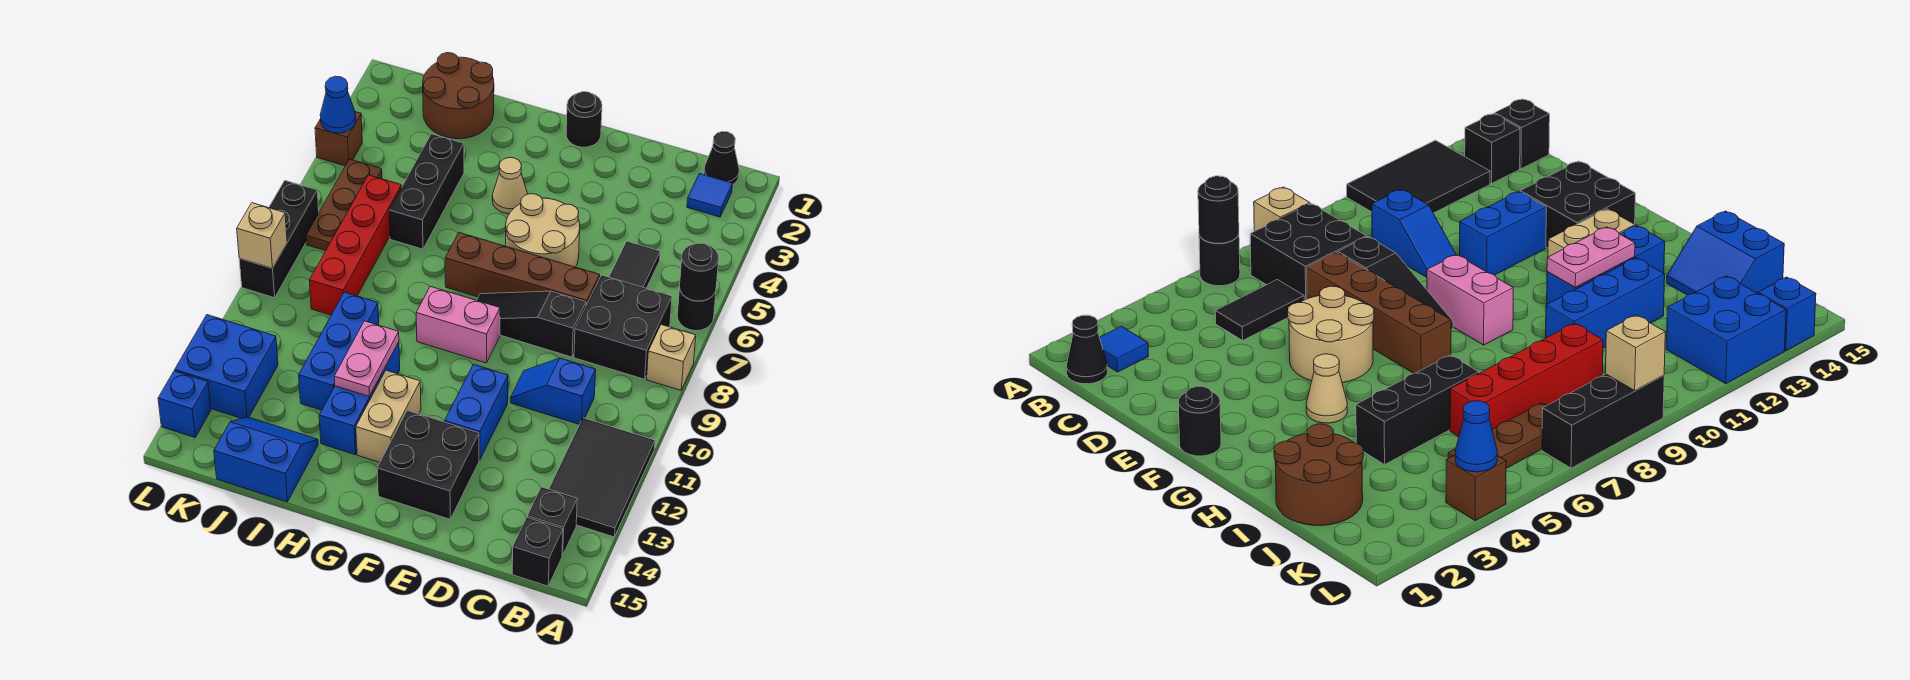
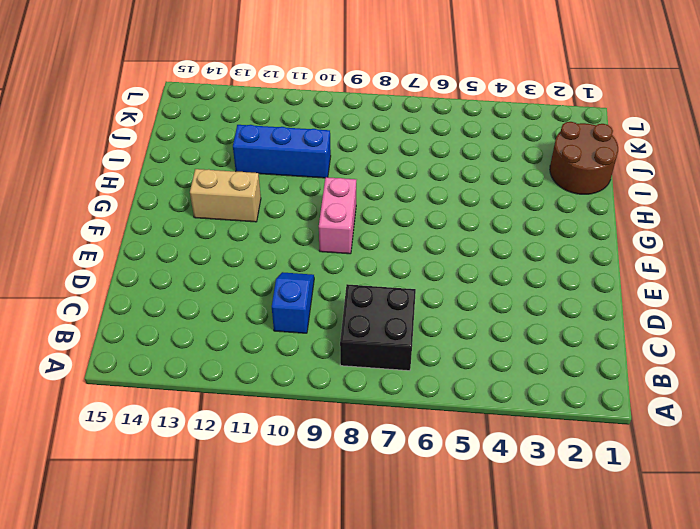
none -> black 1x1 round brick [677,287,716,331]
none -> tan 1x1 brick [647,325,696,390]
none -> black 2x3 tile [549,418,655,537]
none -> black 1x1 cone [704,131,739,184]

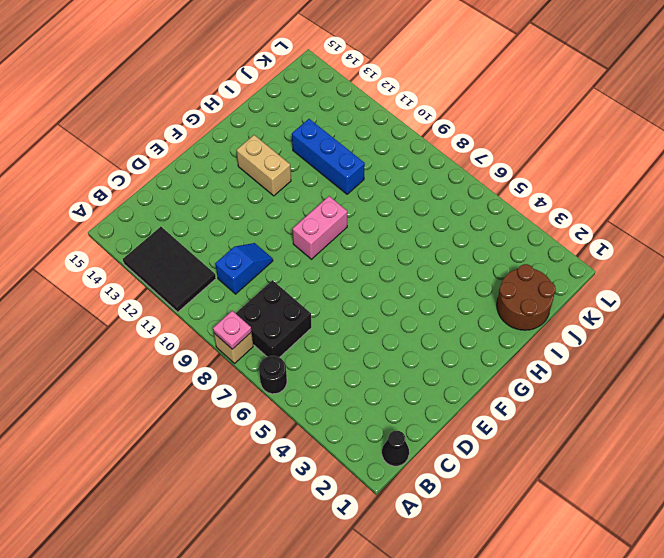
pink 1x1 plate [213,311,252,349] -> none
none -> blue 1x1 tile [687,174,733,217]
none -> black 1x1 brick [527,487,577,555]
none -> black 1x1 brick [512,518,563,586]
none -> black 1x2 tile [609,241,660,288]

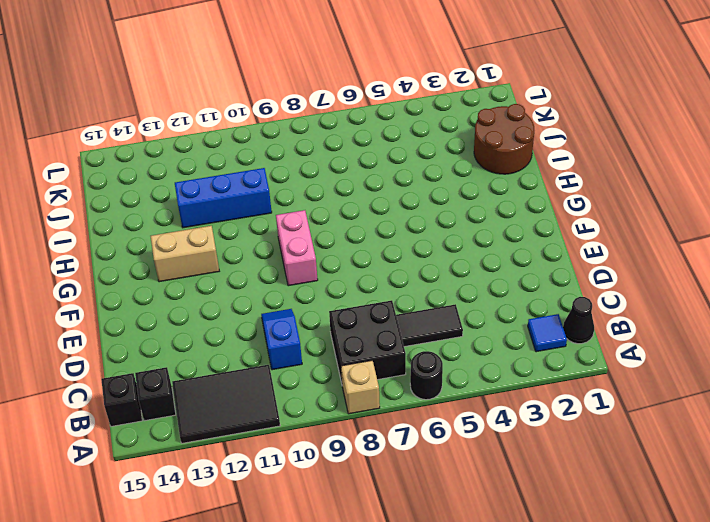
none -> brown 1x4 brick [445,233,600,305]
none -> black 1x3 slope [477,291,586,357]
none -> tan 2x2 round brick [506,194,580,267]
none -> blue 1x2 brick [445,364,508,460]

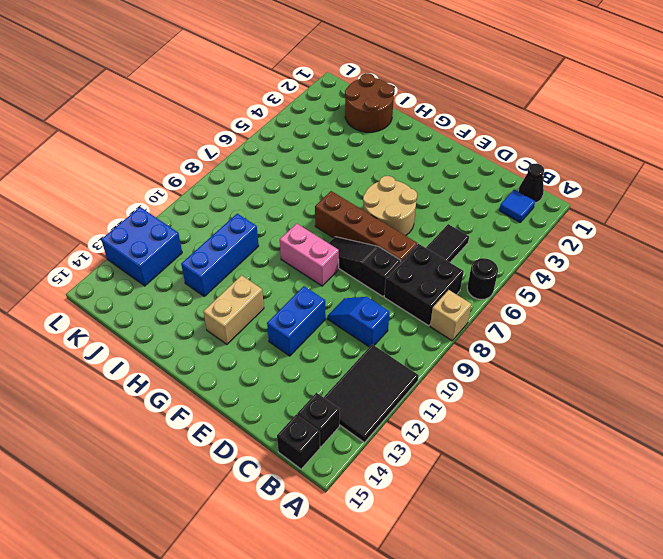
none -> black 2x2 brick [377,410,479,519]
none -> black 1x1 round brick [566,92,602,147]
none -> tan 1x1 cone [492,158,527,214]
none -> blue 1x3 brick [319,342,400,454]

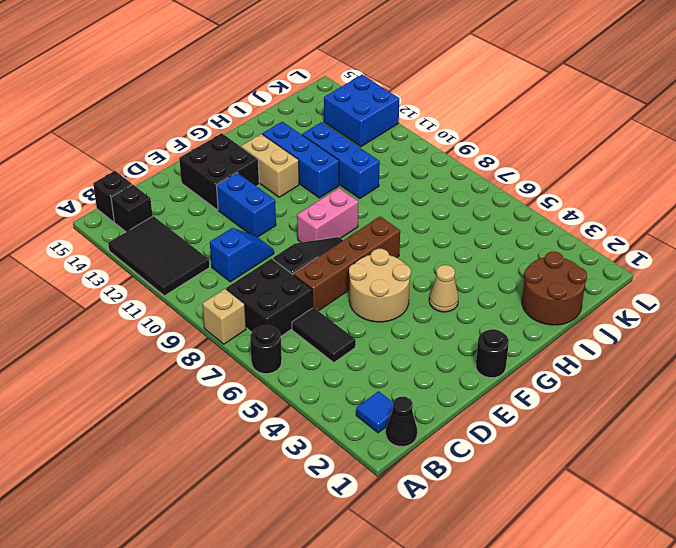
none -> black 1x3 brick [389,134,464,249]
none -> blue 2x2 slope [214,417,318,502]
none -> red 1x4 brick [309,175,401,315]
none -> brown 1x3 plate [306,159,382,251]

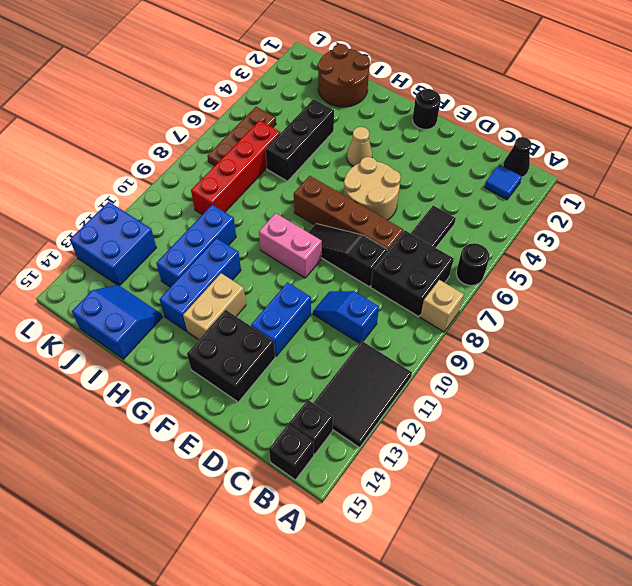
none -> brown 1x1 brick [315,112,362,166]
none -> black 1x3 brick [239,181,319,298]
none -> blue 1x1 brick [158,371,211,437]
none -> black 1x1 round brick [680,243,719,301]

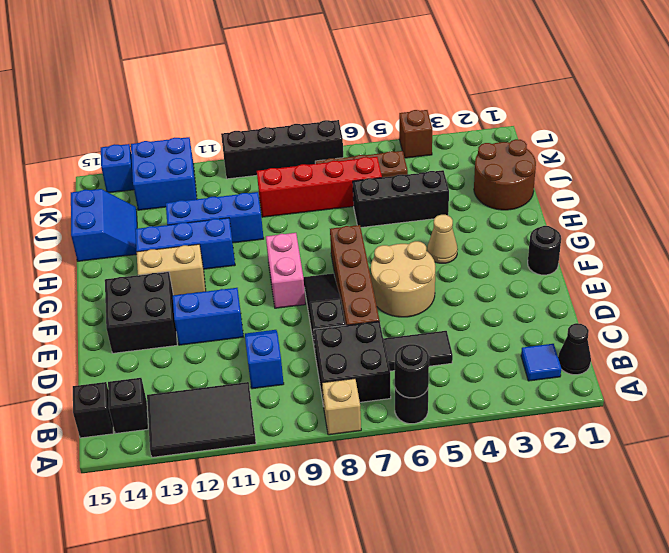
black 1x4 brick [221,120,343,179] -> black 1x3 brick [239,181,319,298]
none -> pink 1x2 plate [334,321,399,396]
none -> blue 1x1 cone [320,76,356,133]
none -> tan 1x1 brick [237,203,287,268]

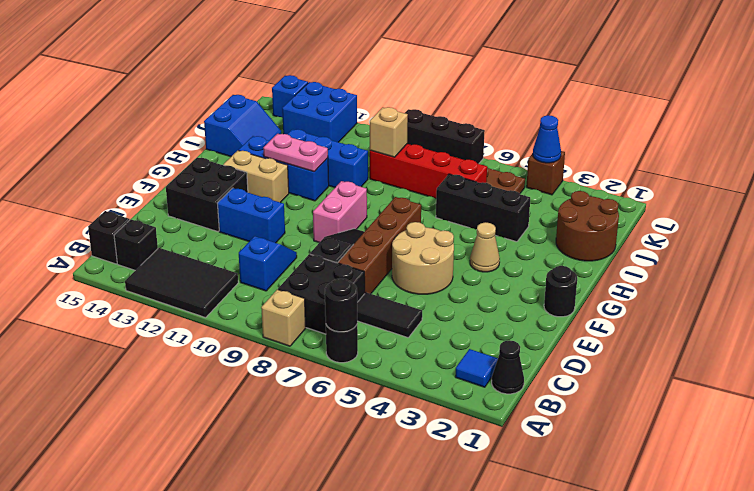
tan 1x1 brick [370,107,408,157] -> tan 1x1 brick moved to [237,203,287,268]

